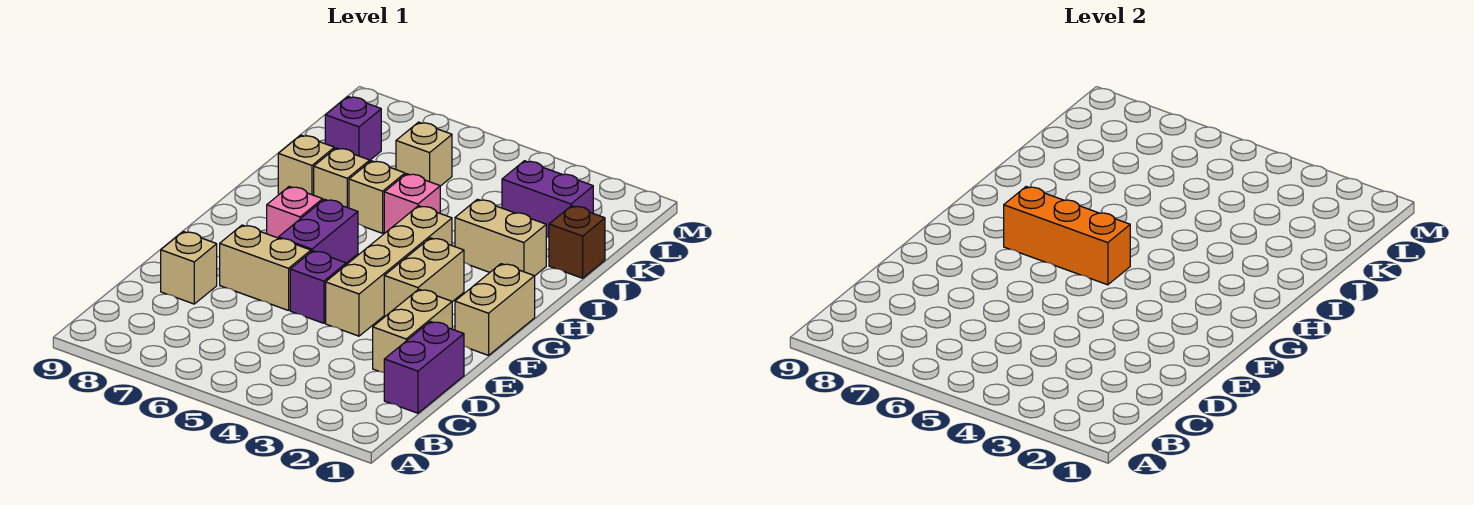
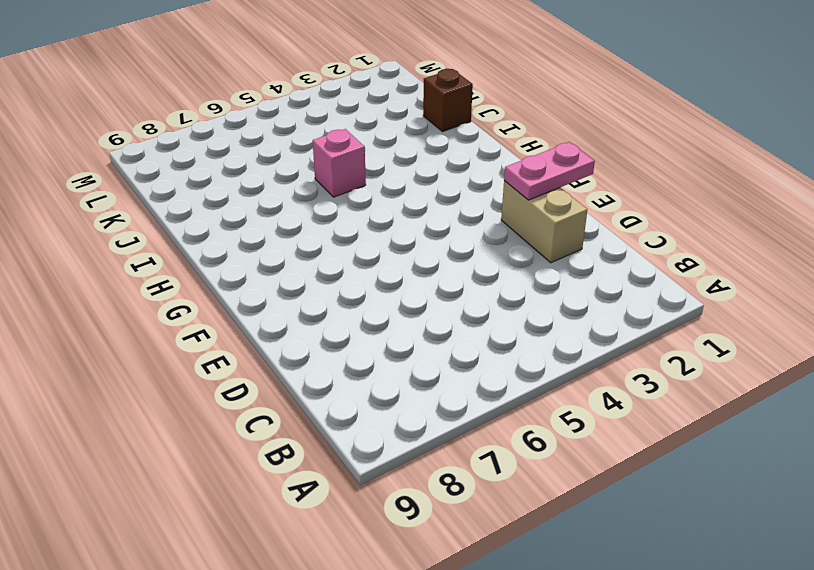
pink 1x2 plate [504,142,595,200] -> none
none -> purple 1x2 brick [384,322,464,413]
none -> tan 1x1 brick [161,232,217,304]
none -> tan 1x4 brick [326,206,452,336]

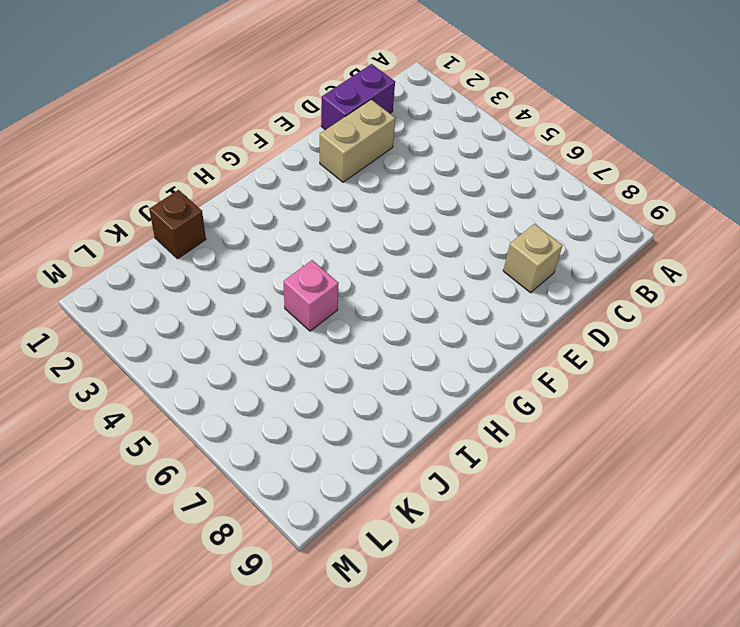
none -> tan 1x4 brick [326,206,452,336]
none -> purple 1x1 brick [290,251,346,323]
none -> tan 1x2 brick [220,225,311,311]

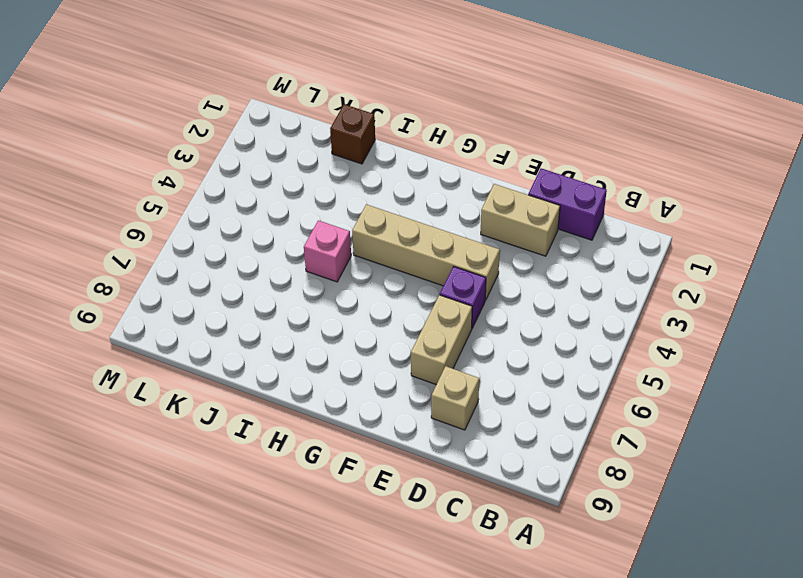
none -> tan 1x2 brick [455,264,535,355]
none -> tan 1x2 brick [384,238,464,317]
none -> purple 1x2 brick [278,199,358,263]

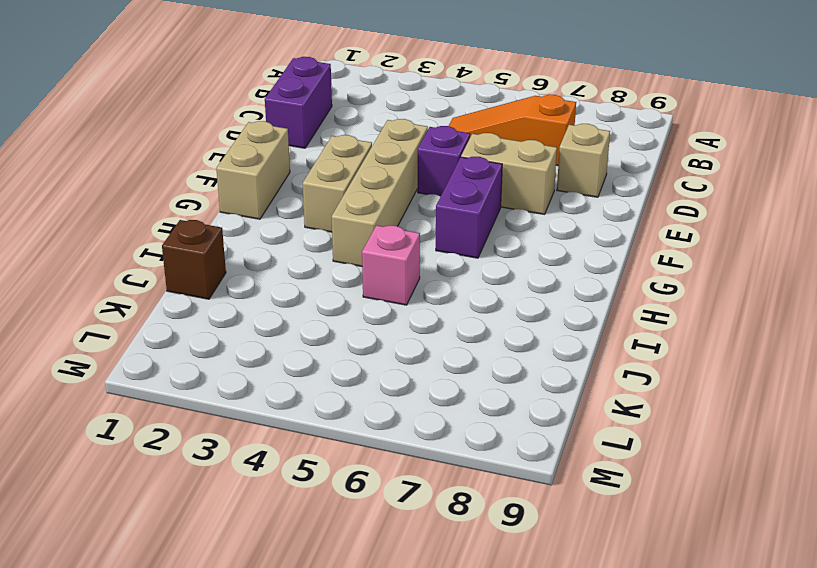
orange 1x3 slope [449,95,576,166] -> none
none -> tan 1x2 brick [373,289,452,372]
none -> pink 1x1 brick [267,187,323,238]
none -> tan 1x2 brick [455,199,546,276]

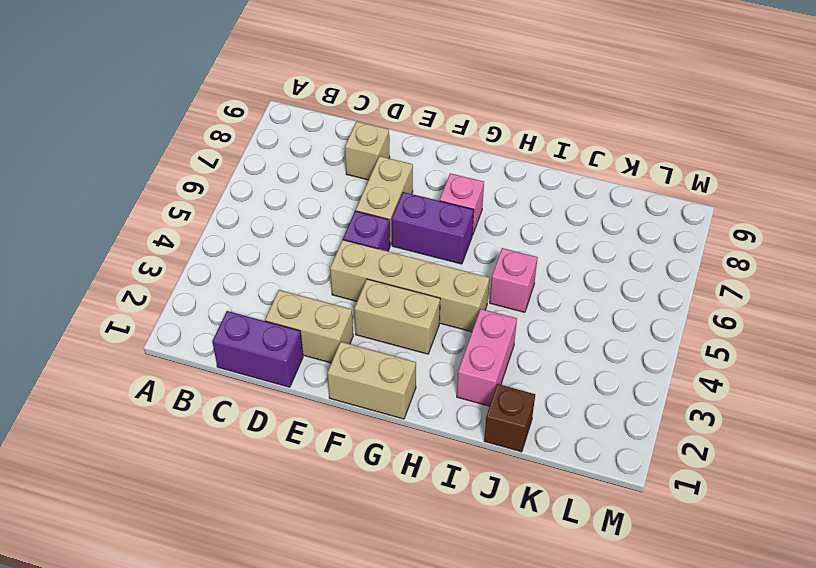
pink 1x2 brick [457,309,517,406] -> tan 1x2 brick [455,199,546,276]
none -> tan 1x1 brick [349,161,405,233]
none -> tan 1x1 brick [314,148,370,208]
none -> tan 1x1 brick [278,135,334,195]

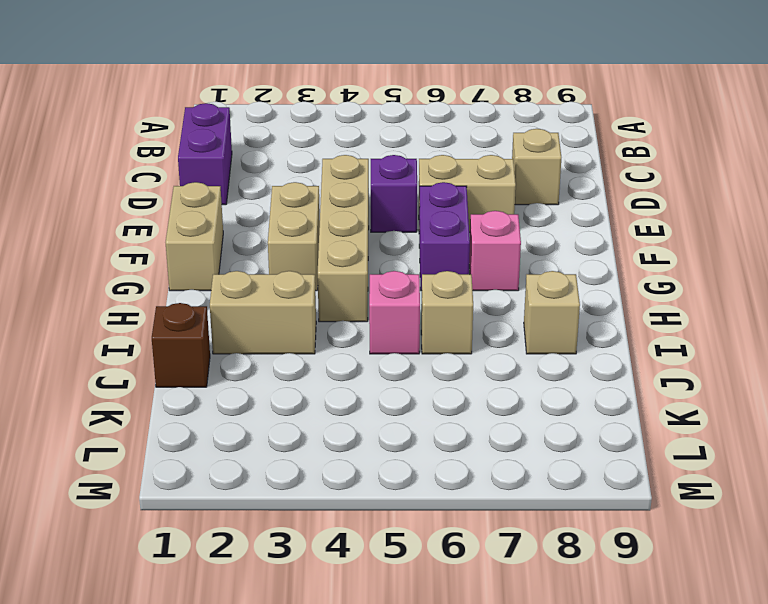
none -> tan 1x2 brick [373,289,452,372]
none -> tan 1x1 brick [314,148,370,208]
none -> purple 1x2 brick [502,161,593,237]

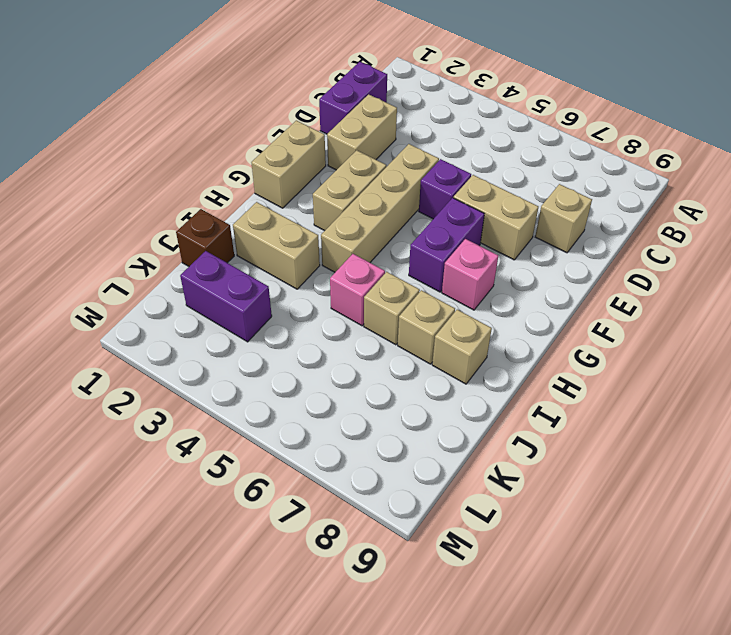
none -> tan 1x1 brick [396,122,452,186]
none -> purple 1x1 brick [325,97,381,160]
none -> orange 1x3 brick [1004,187,1130,285]

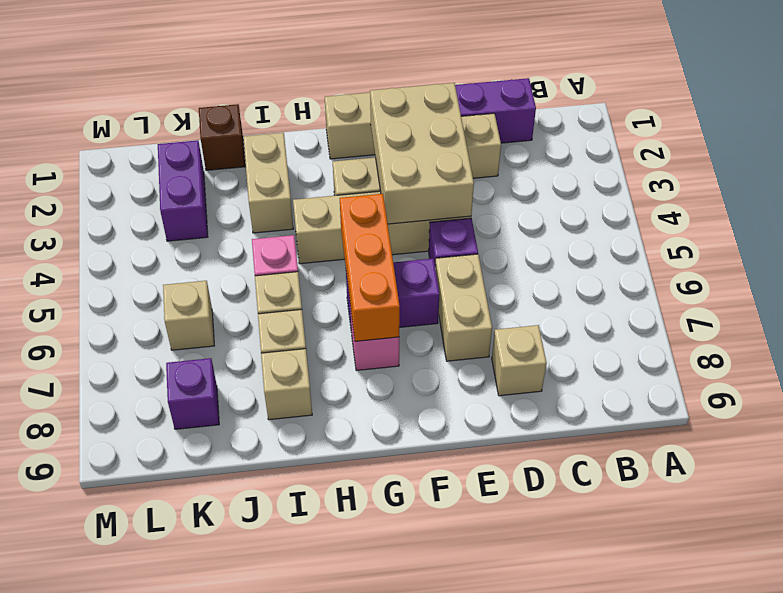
tan 2x3 brick [370,83,474,224] -> none

